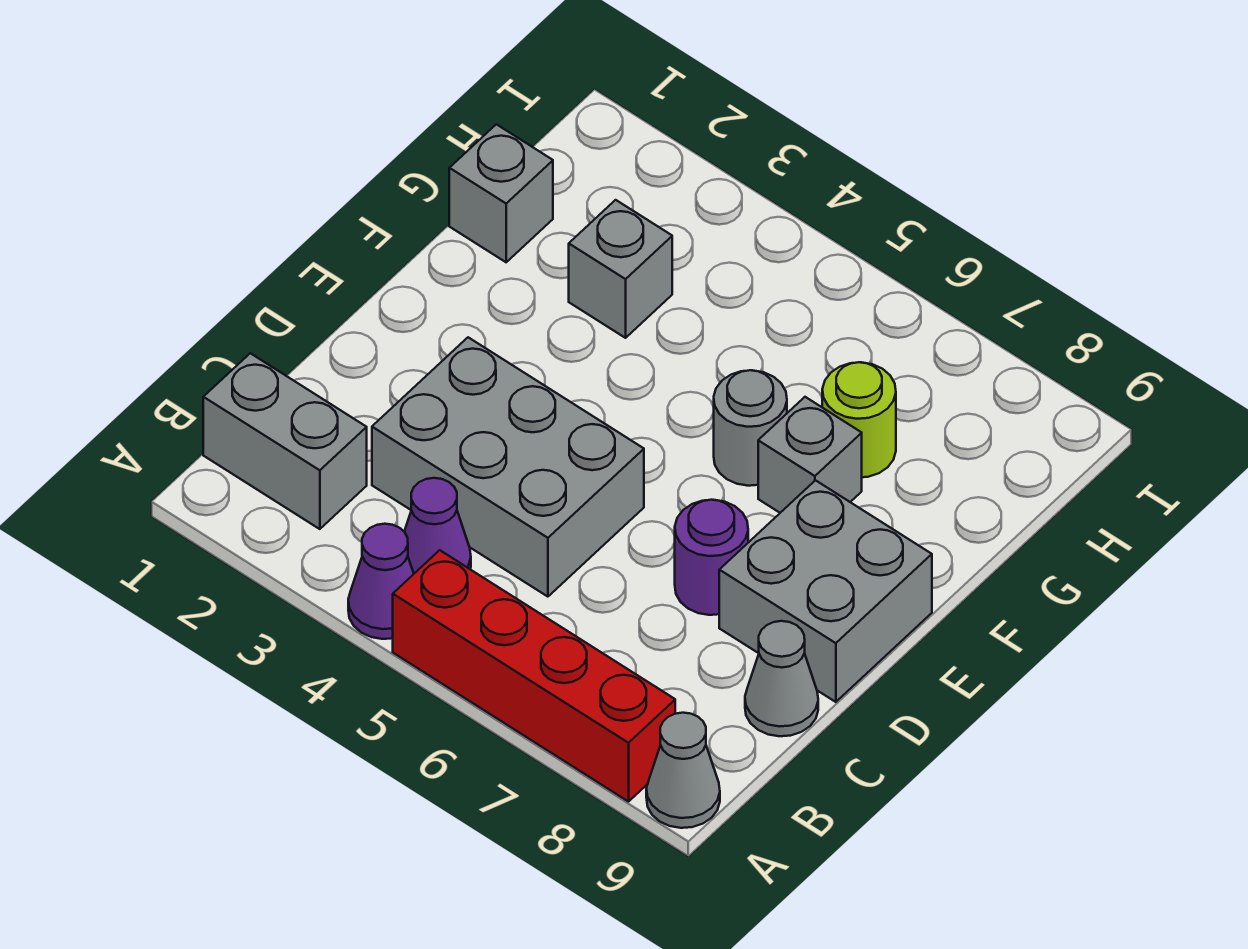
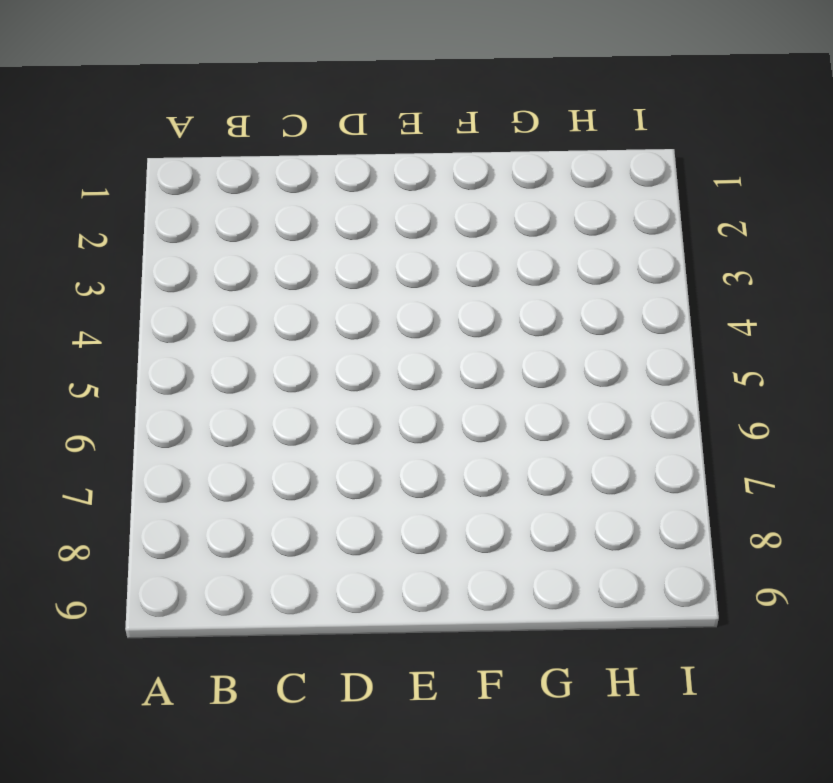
none -> purple 1x1 cone [348,524,414,639]
none -> red 1x4 brick [393,550,675,802]
none -> grey 1x1 cone [646,713,720,828]

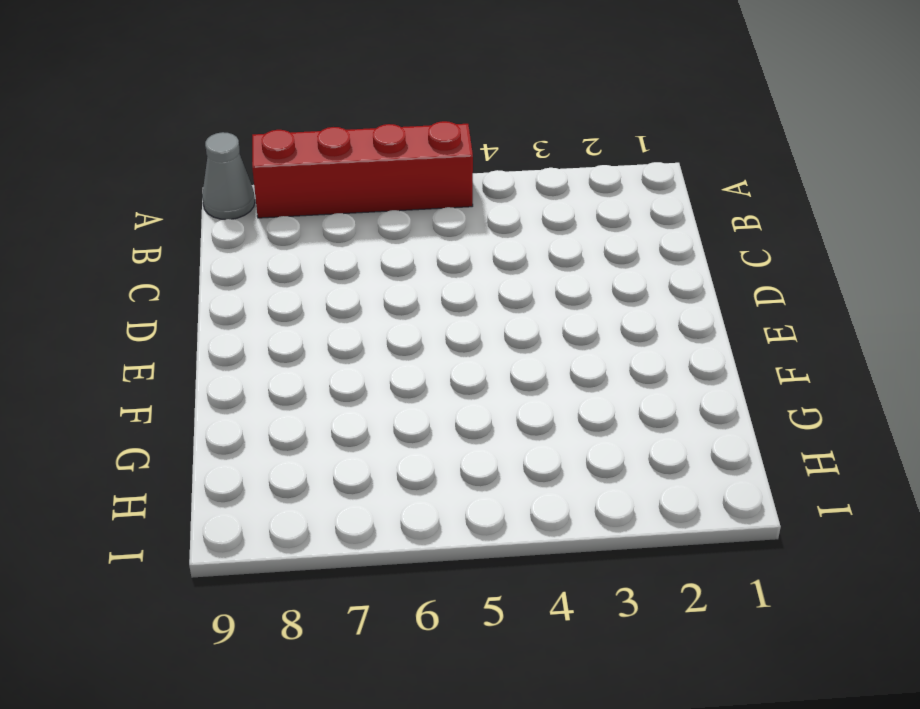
none -> purple 1x1 cone [348,524,414,639]
none -> grey 1x2 brick [203,353,367,529]
none -> purple 1x1 cone [404,478,471,573]

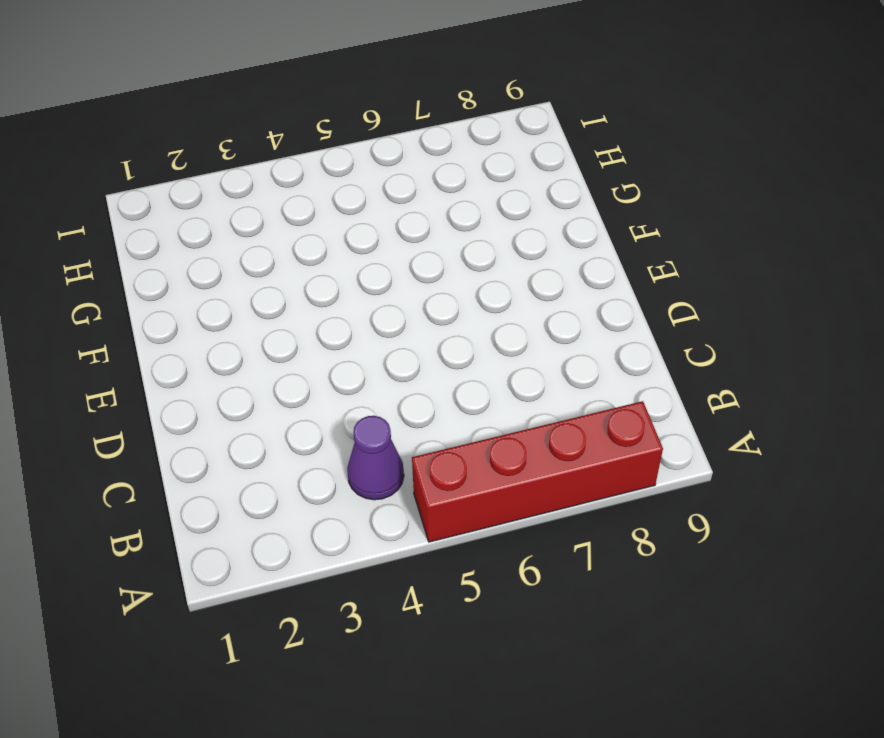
none -> purple 1x1 cone [348,524,414,639]
none -> grey 1x1 cone [646,713,720,828]
none -> grey 1x2 brick [203,353,367,529]

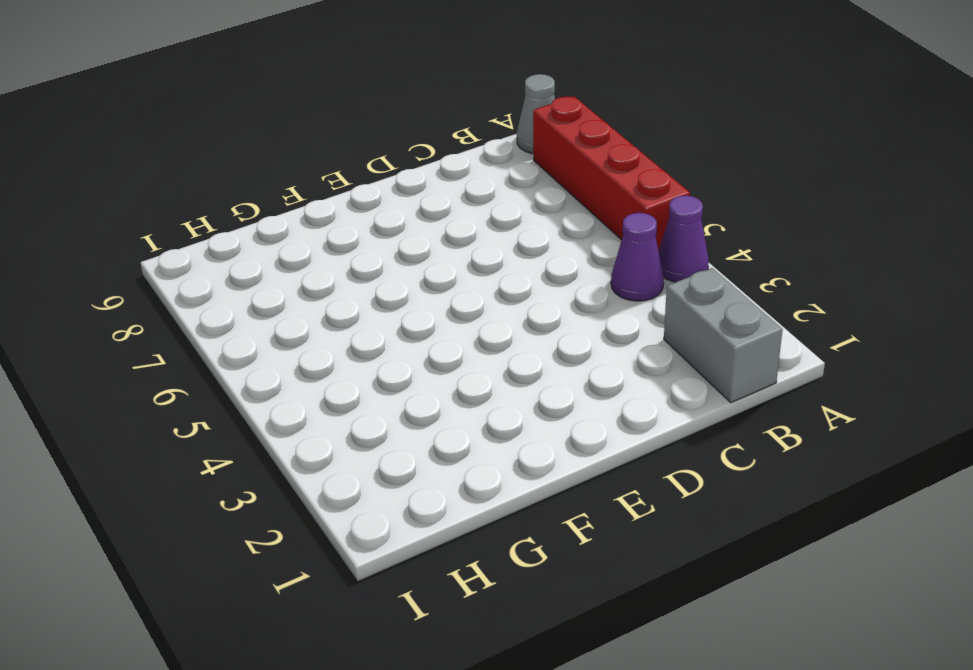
none -> grey 2x3 brick [372,337,644,597]
none -> grey 1x1 cone [745,621,818,736]
none -> purple 1x1 round brick [675,500,748,615]

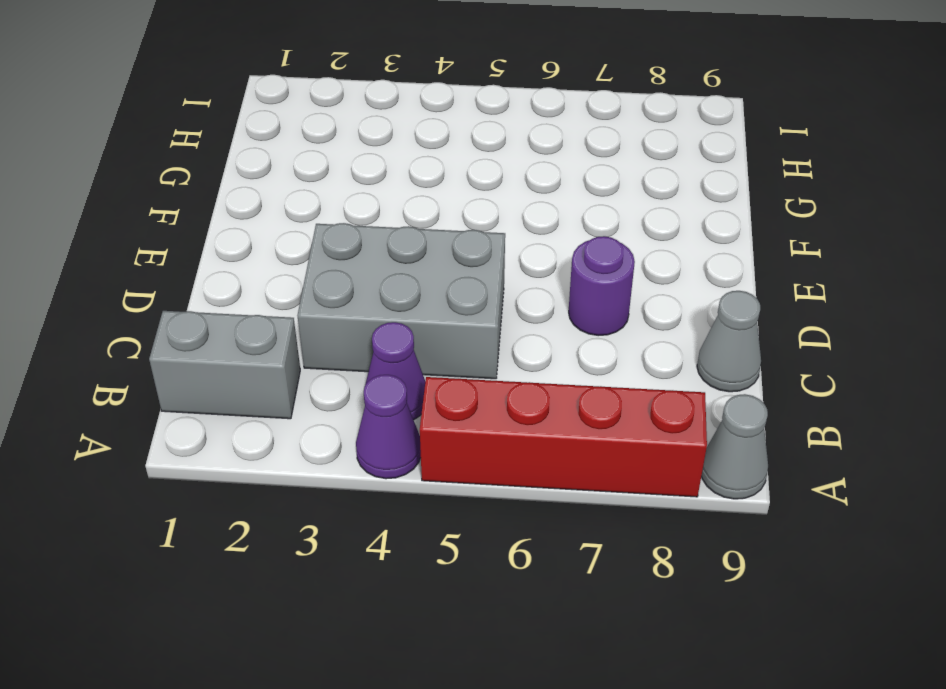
none -> grey 2x2 brick [719,480,932,702]
none -> grey 1x1 round brick [714,370,787,486]
none -> grey 1x1 brick [758,397,862,513]

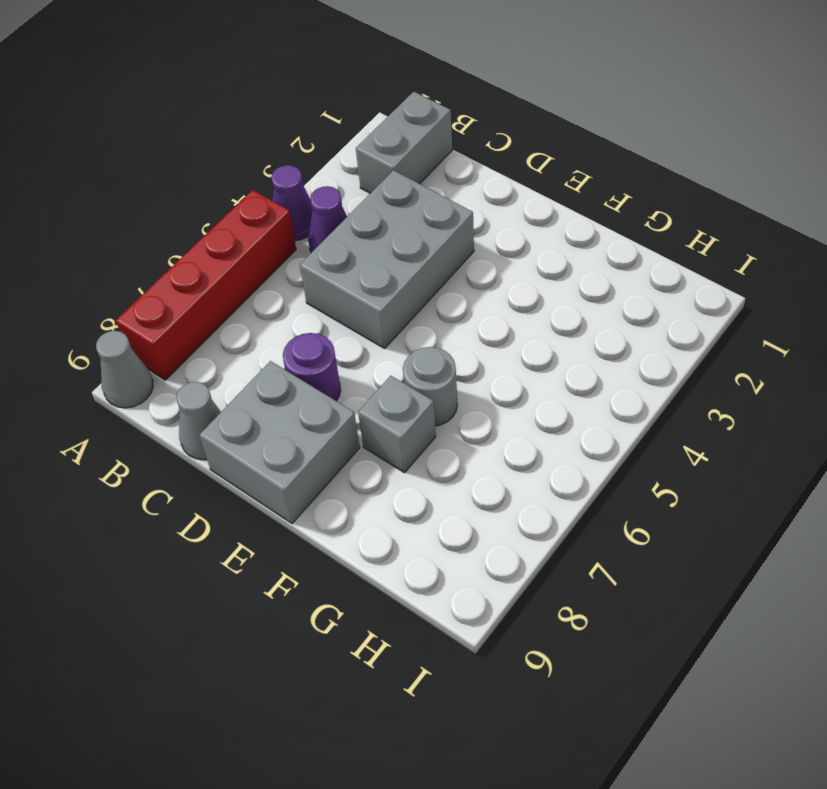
none -> grey 1x1 brick [449,124,553,262]
none -> grey 1x1 brick [569,200,672,338]
none -> lime 1x1 round brick [822,362,896,477]

